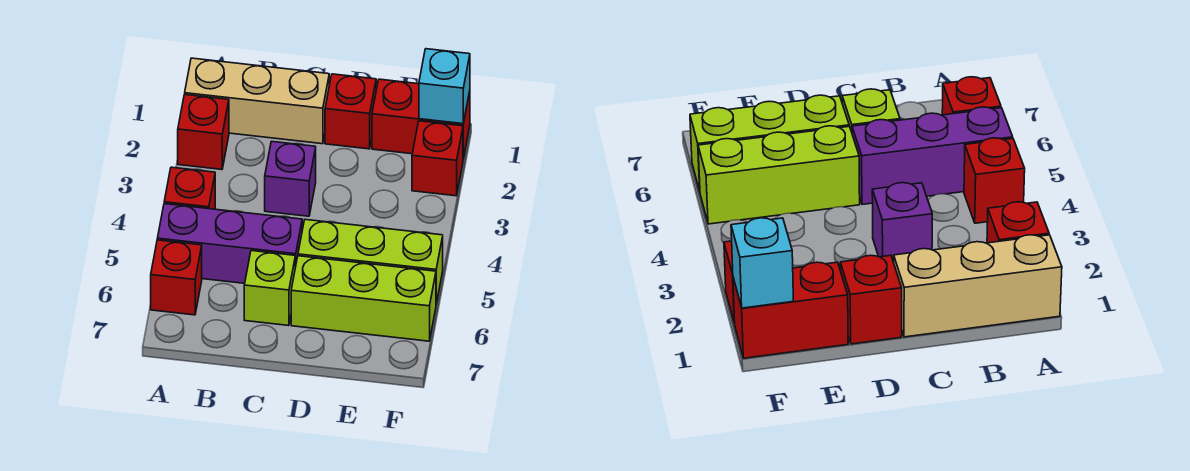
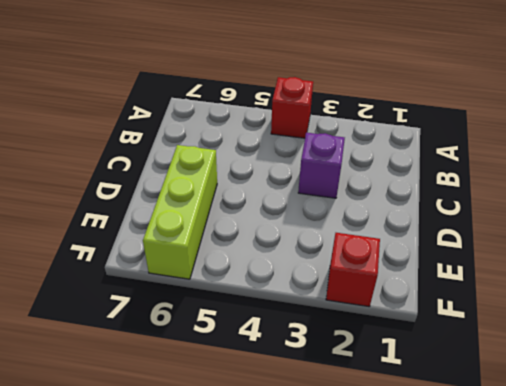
none -> tan 1x3 brick [185,58,329,144]
none -> red 1x1 brick [178,95,229,169]
none -> purple 1x3 brick [157,204,302,283]

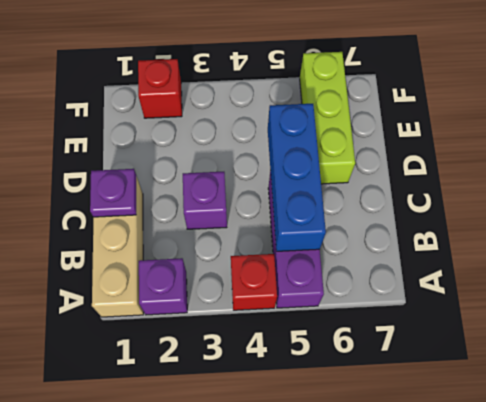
purple 1x1 brick [139,258,187,315] -> red 1x1 brick [178,95,229,169]
blue 1x3 brick [268,104,326,251] -> none
purple 1x1 plate [90,169,136,217] -> none
none -> red 1x1 brick [151,240,202,315]
none -> lime 1x1 brick [244,251,295,326]
none -> red 1x1 brick [325,74,376,149]

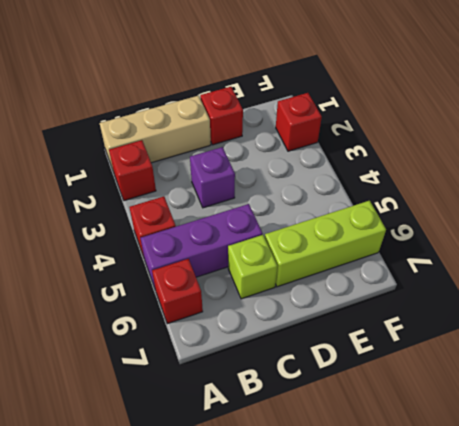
none -> lime 1x3 brick [298,220,443,304]
none -> red 1x2 brick [372,79,470,159]
none -> cyan 1x1 brick [419,49,470,124]

